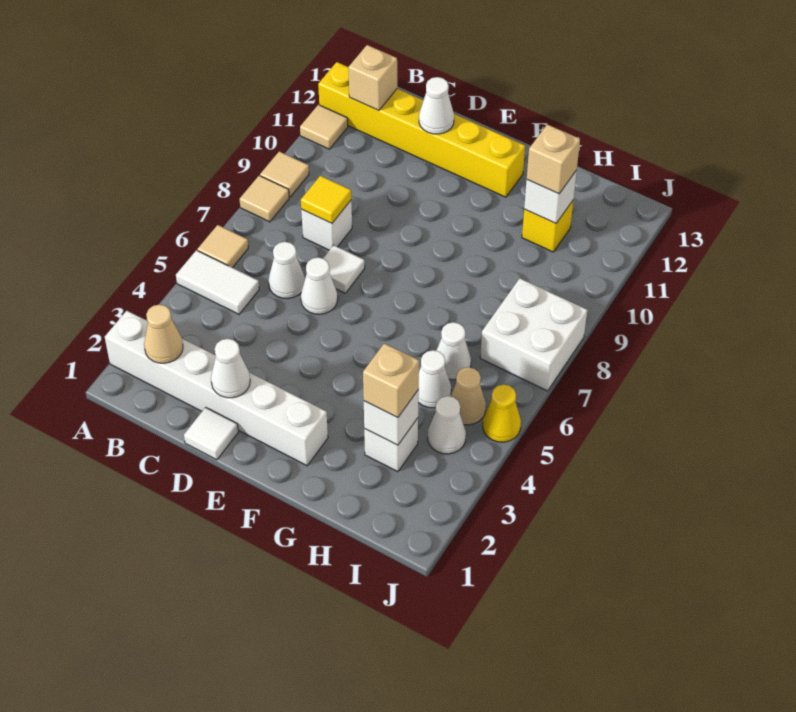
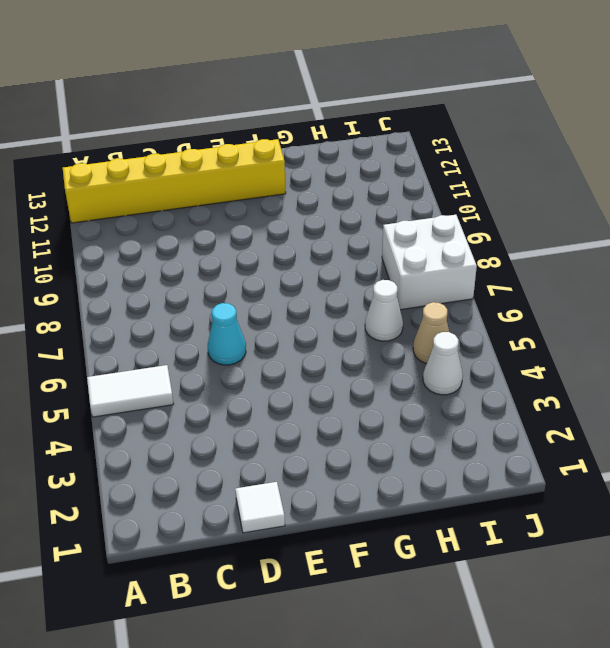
cyan 1x1 cone [208,303,246,365] -> white 1x1 cone [301,257,338,314]
none -> white 1x6 brick [105,311,328,466]
none -> tan 1x1 tile [197,225,248,268]
none -> tan 1x1 tile [240,176,289,222]

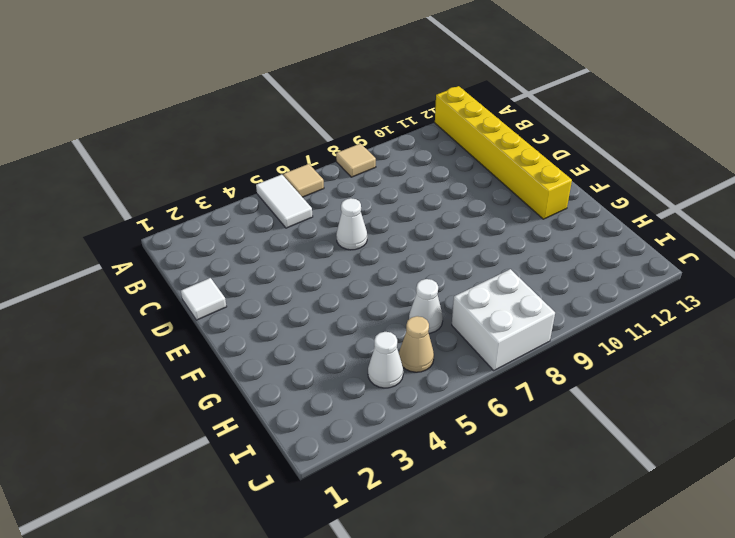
none -> white 1x6 brick [105,311,328,466]
none -> tan 1x1 tile [260,152,309,197]
none -> tan 1x1 tile [300,105,348,149]

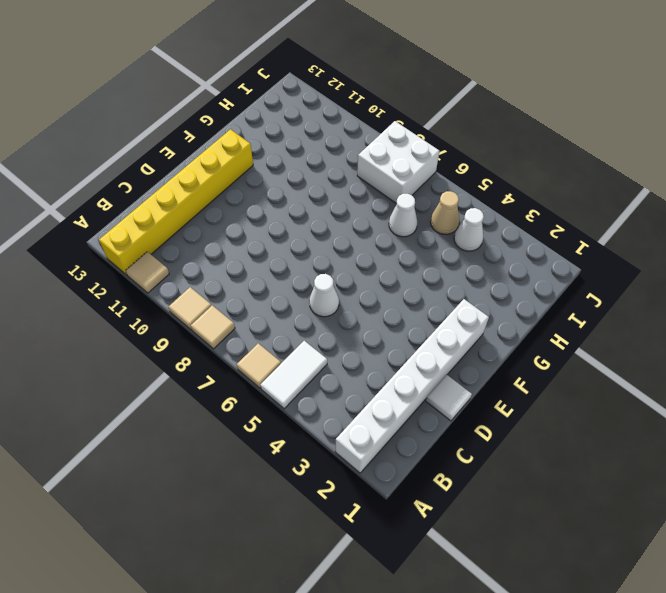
none -> white 1x1 cone [269,242,305,298]
none -> white 1x1 brick [301,201,352,250]
none -> white 1x1 tile [323,245,365,293]

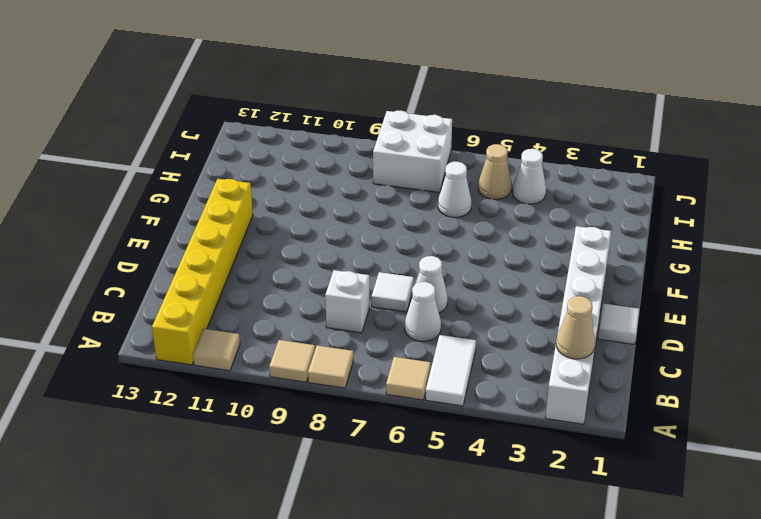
none -> white 1x1 brick [364,418,418,472]
none -> white 1x1 cone [418,350,451,408]
none -> yellow 1x1 brick [522,201,573,252]

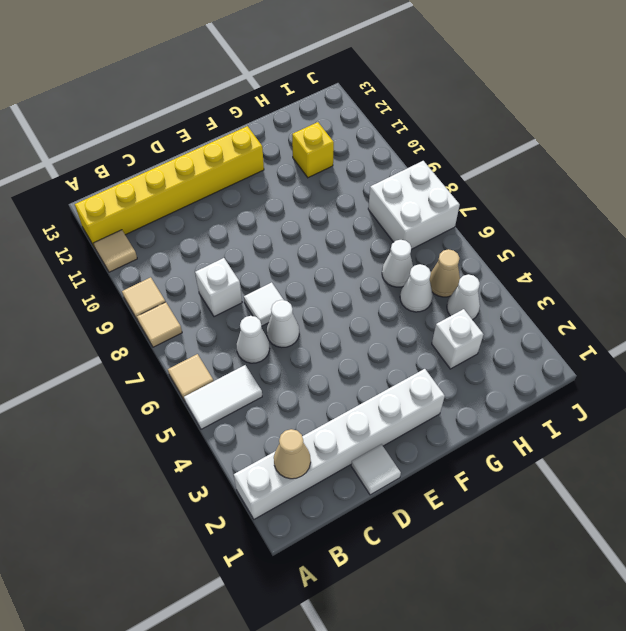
none -> yellow 1x1 cone [483,385,521,442]
none -> tan 1x1 brick [348,45,397,110]
none -> yellow 1x1 tile [301,176,351,223]

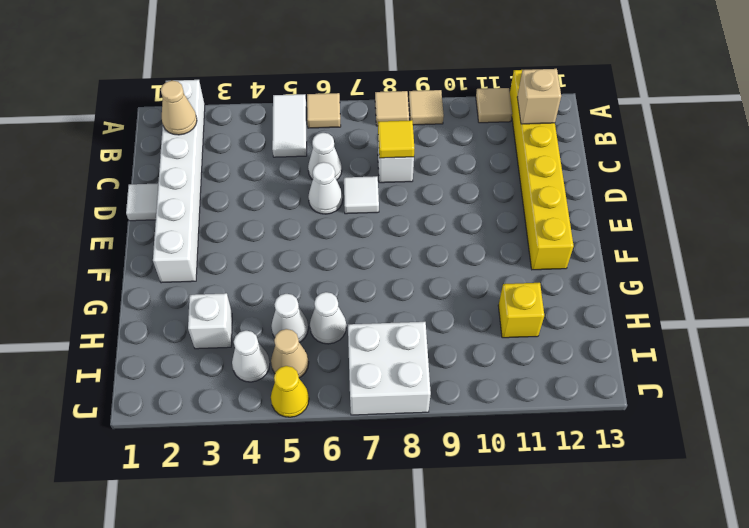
none -> white 1x1 cone [211,339,250,398]
none -> white 1x1 cone [419,77,454,134]
none -> white 1x1 brick [364,390,419,445]

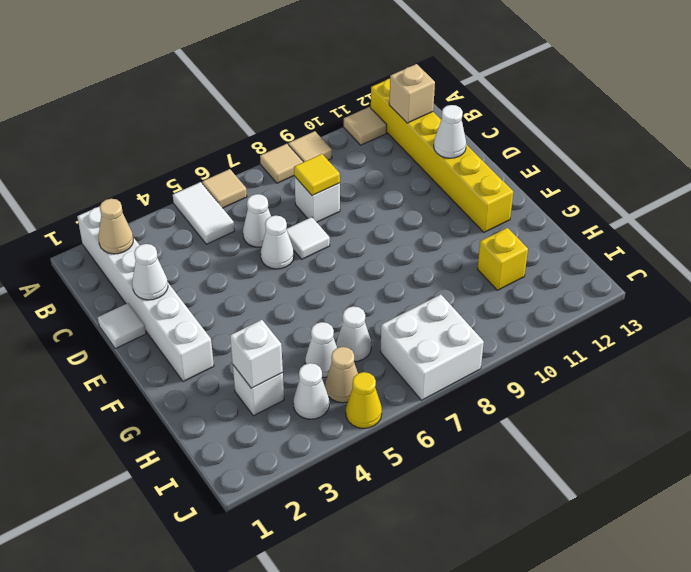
none -> white 1x1 brick [524,170,577,223]
none -> tan 1x1 brick [363,343,419,418]
none -> tan 1x1 brick [527,124,580,194]

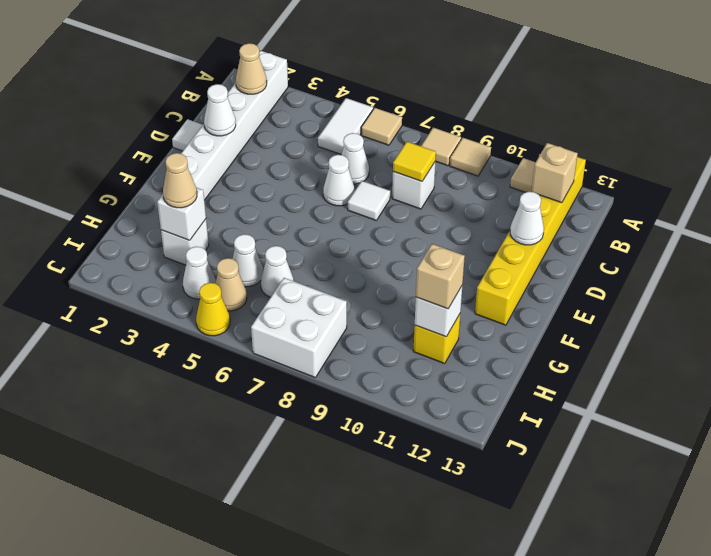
tan 1x1 cone [163,153,197,208] -> tan 1x1 brick [363,343,419,418]

